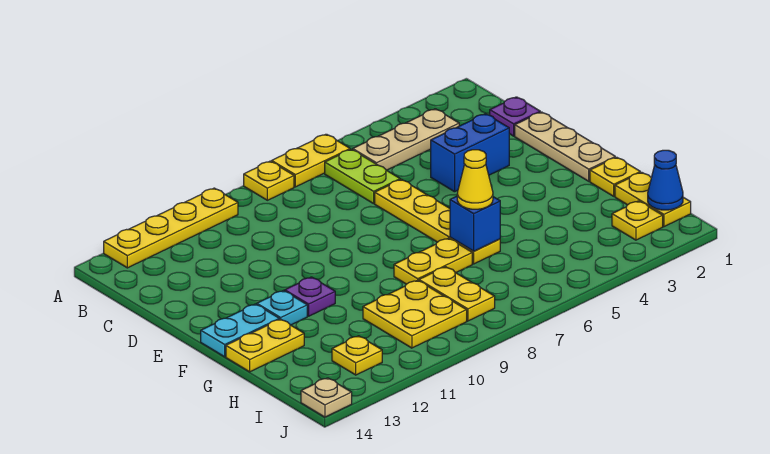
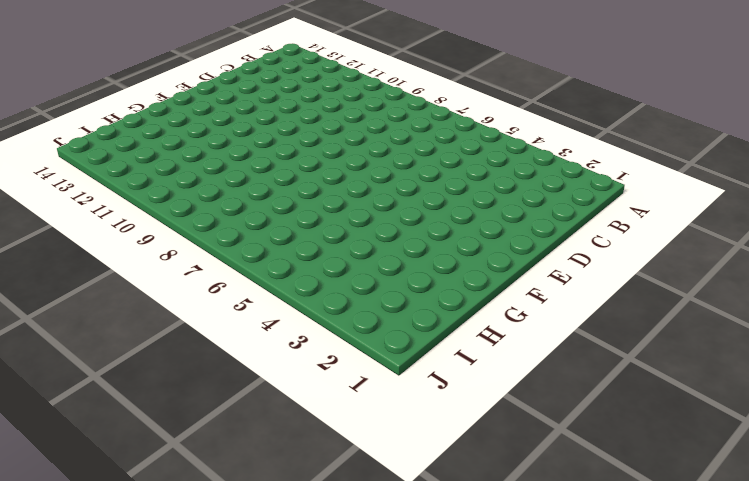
none -> yellow 1x2 plate [272,134,350,187]
none -> yellow 1x1 plate [244,161,294,200]
none -> yellow 1x4 plate [104,188,238,268]

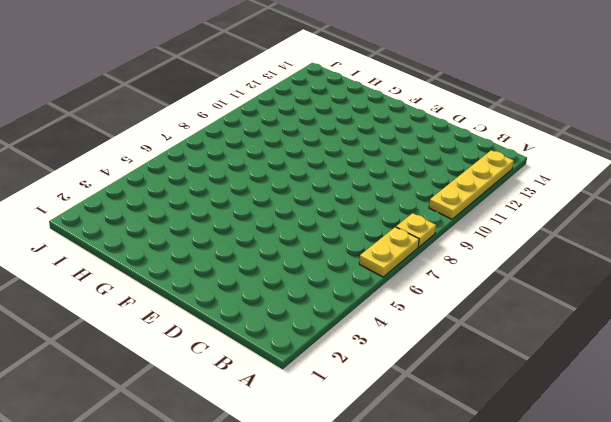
none -> tan 1x3 plate [353,109,459,170]
none -> lime 1x2 plate [325,149,400,204]
none -> purple 1x1 plate [490,97,540,136]

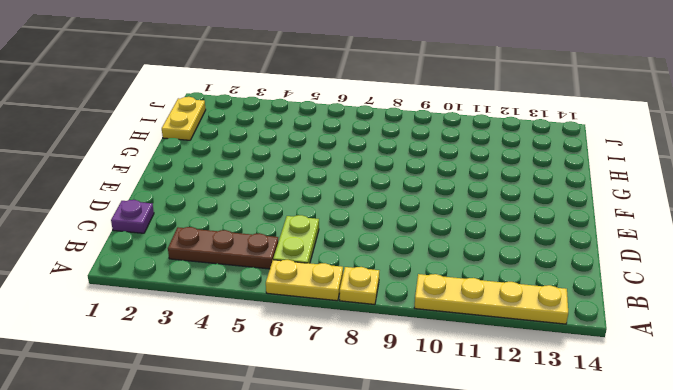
brown 1x3 plate [168,227,278,269] -> tan 1x3 plate [353,109,459,170]
none -> tan 1x3 plate [515,112,615,181]
none -> blue 1x2 brick [431,114,509,192]
none -> yellow 1x4 plate [375,180,500,264]

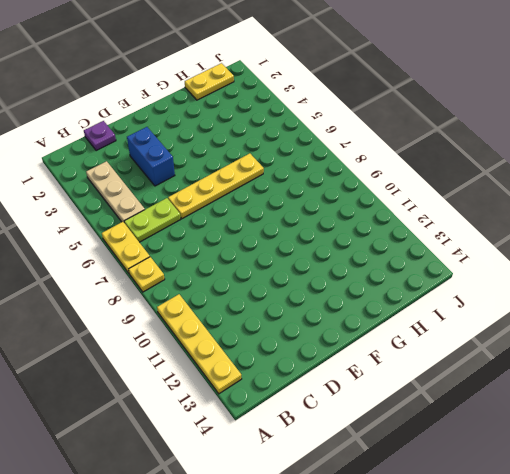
none -> tan 1x3 plate [515,112,615,181]
none -> purple 1x1 plate [285,277,335,316]
none -> cyan 1x1 plate [257,291,307,325]

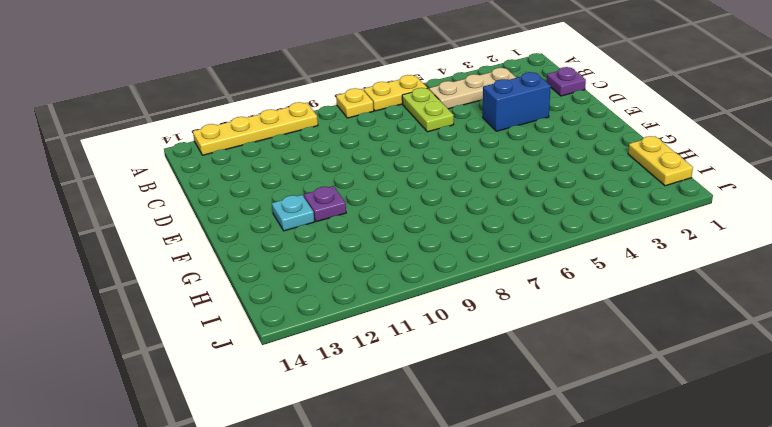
none -> tan 1x3 plate [515,112,615,181]
none -> yellow 1x4 plate [375,180,500,264]
none -> cyan 1x2 plate [201,304,279,357]

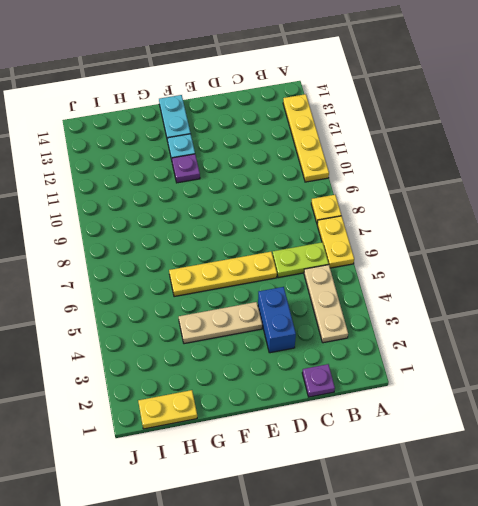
tan 1x3 plate [179,302,262,344] -> tan 1x3 plate moved to [515,112,615,181]
none -> yellow 1x1 plate [590,157,640,196]
none -> yellow 1x2 plate [394,238,472,284]
none -> yellow 1x2 plate [226,319,304,372]

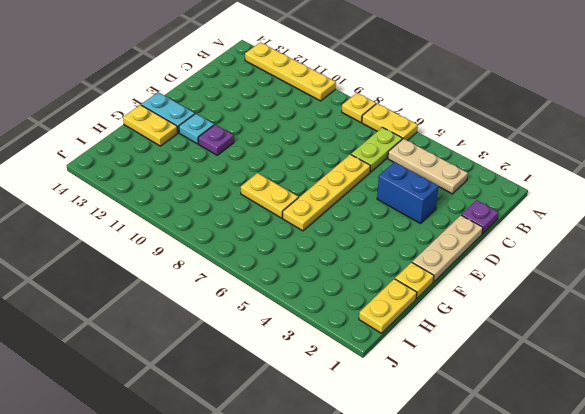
none -> yellow 1x2 plate [419,267,495,321]
none -> yellow 2x2 plate [363,280,467,348]
none -> yellow 1x1 plate [612,201,663,240]

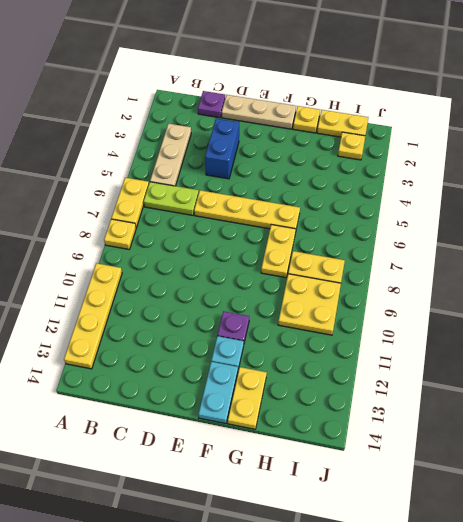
none -> yellow 1x1 plate [332,336,382,375]
none -> tan 1x1 plate [301,378,352,417]
none -> blue 1x1 brick [450,196,500,251]

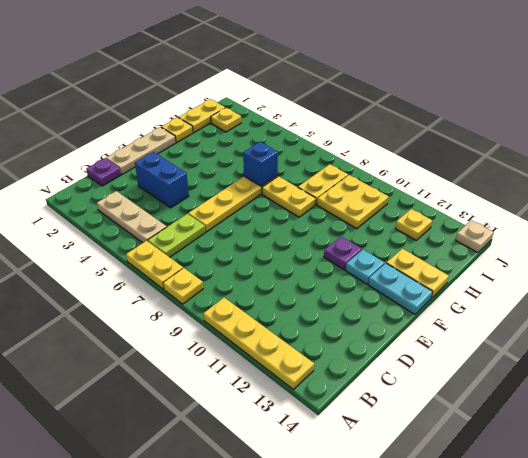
none -> blue 1x1 cone [648,150,683,210]
none -> yellow 1x1 cone [457,150,493,209]

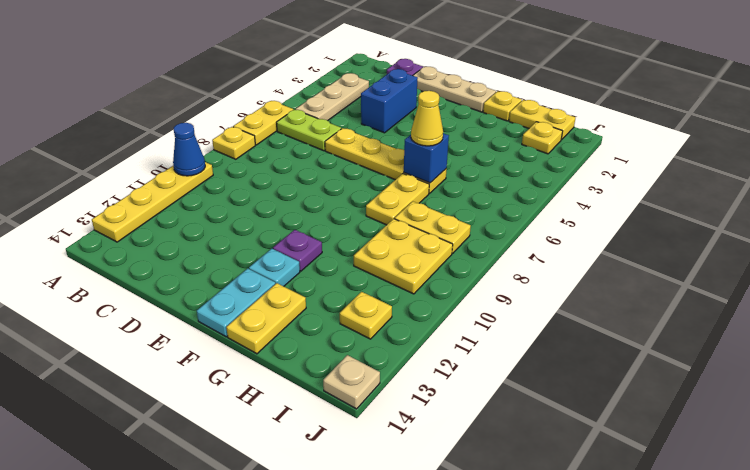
blue 1x1 cone [173,123,205,176] -> blue 1x1 cone moved to [648,150,683,210]

